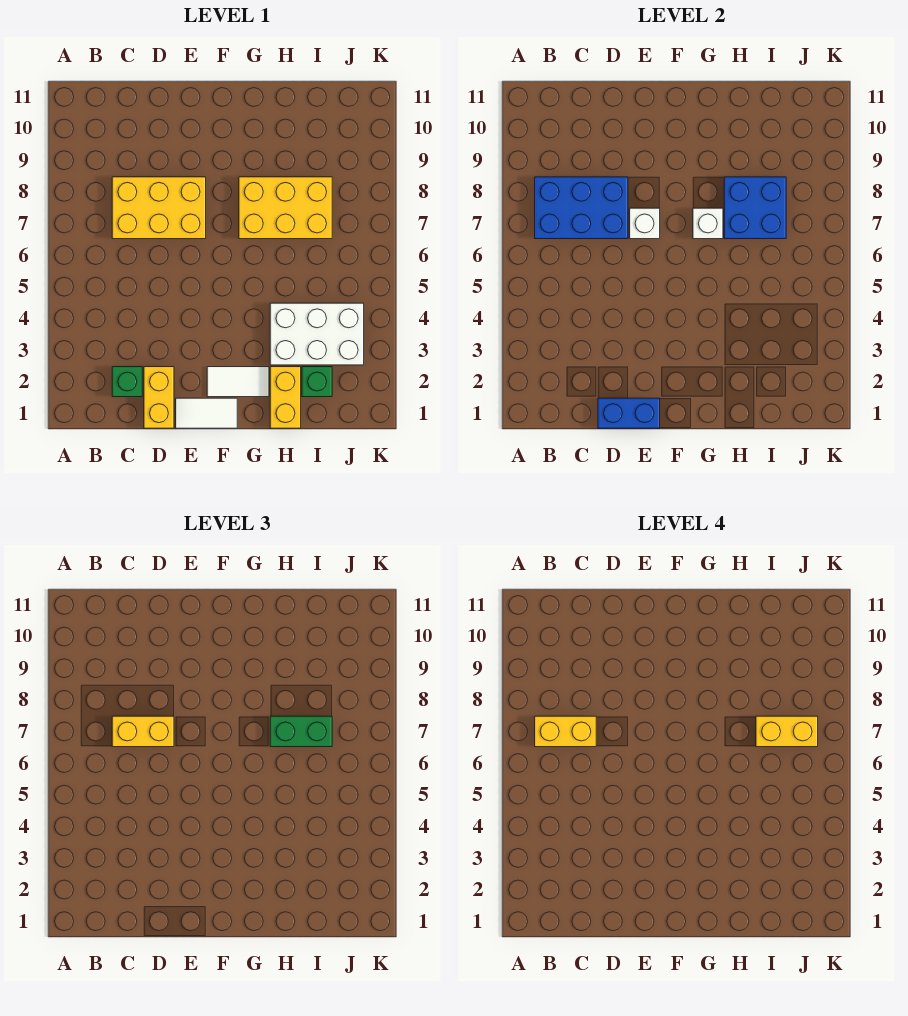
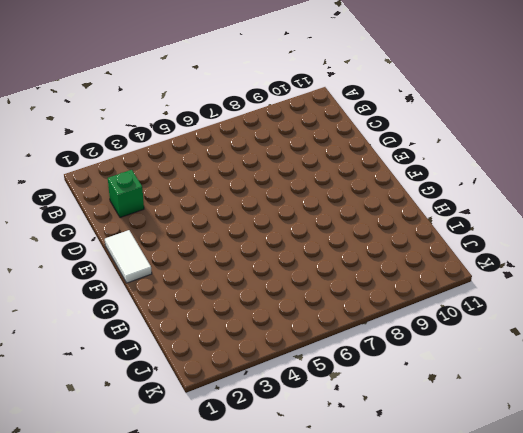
none -> yellow 2x3 brick [112,177,206,239]
none -> yellow 1x2 brick [144,367,174,428]
none -> white 1x2 tile [207,367,269,397]

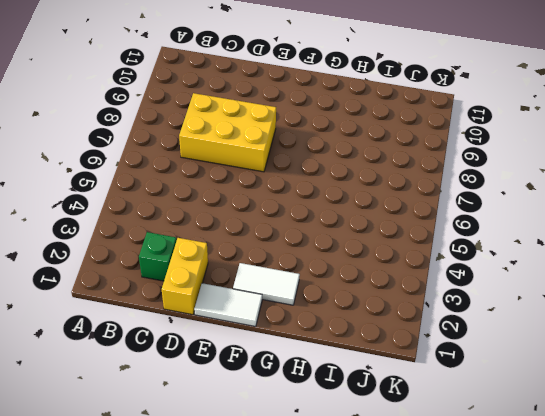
none -> yellow 2x3 brick [239,177,332,239]
none -> yellow 1x2 brick [270,367,301,428]
none -> white 2x3 brick [270,303,364,365]

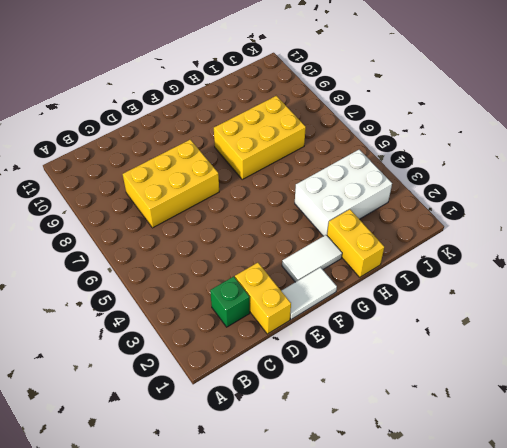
none -> green 1x1 brick [302,367,332,397]
none -> blue 2x3 brick [535,177,628,239]
none -> blue 1x2 brick [598,398,660,428]

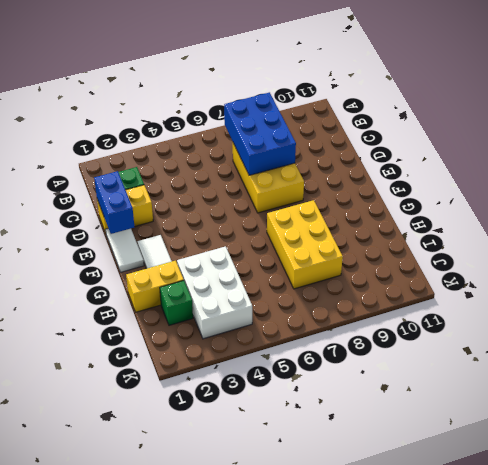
none -> white 1x1 brick [630,208,660,239]
none -> white 1x1 brick [693,208,723,239]
none -> blue 2x2 brick [724,177,786,239]

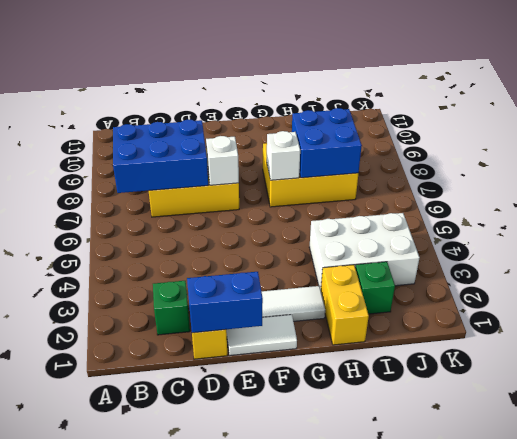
none -> yellow 1x2 brick [112,716,174,747]
none -> green 1x2 brick [270,716,332,747]
none -> yellow 1x2 brick [535,716,596,747]

